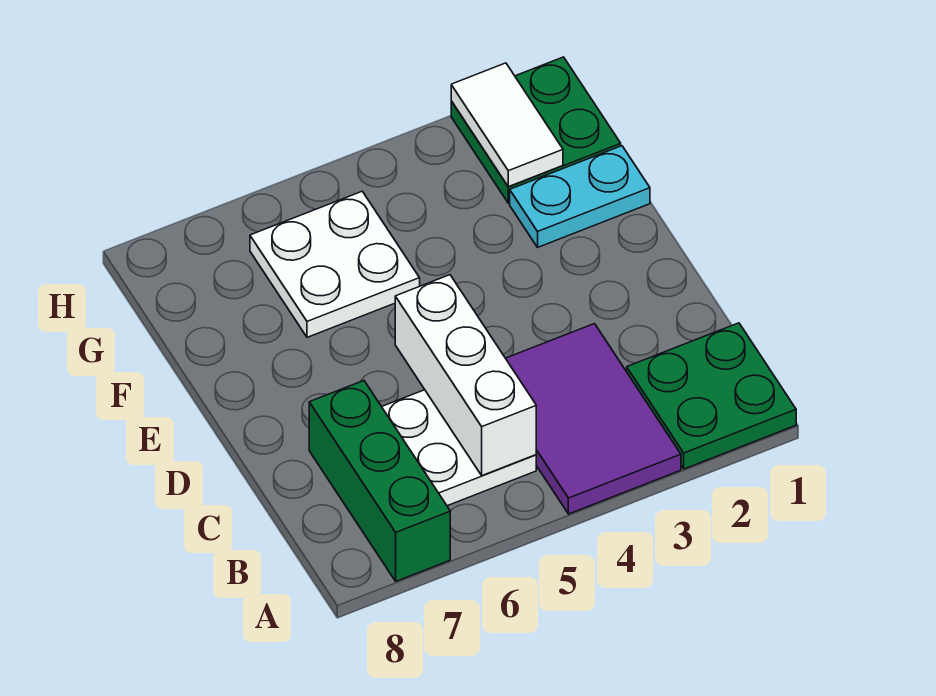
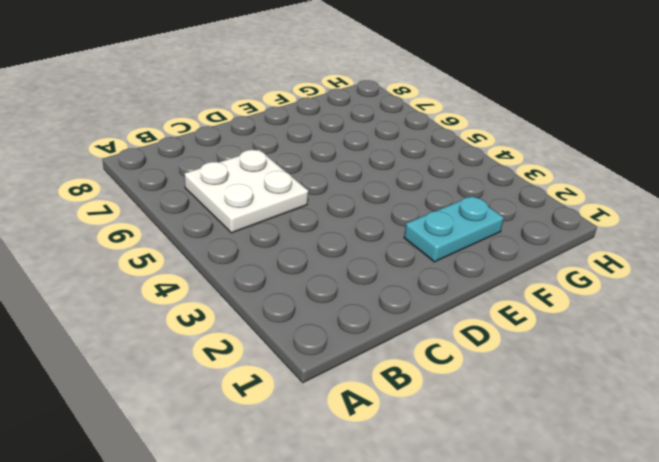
cyan 1x2 plate [404,196,504,262] -> cyan 1x2 plate turned to [510,146,650,247]
none -> green 2x2 plate [627,323,796,469]
none -> purple 2x3 tile [506,324,681,514]

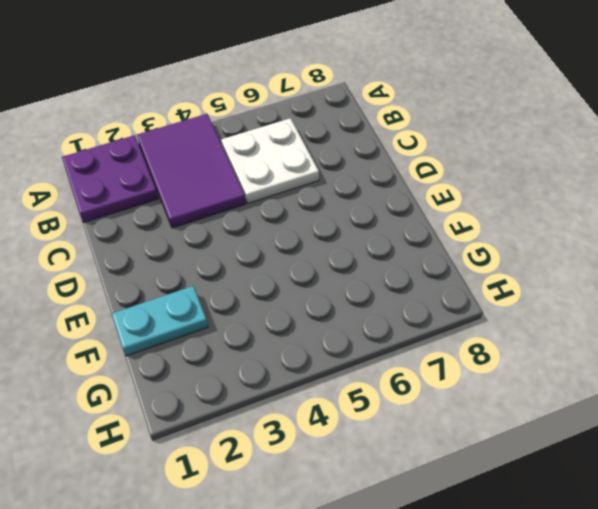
purple 2x2 plate [62,135,158,222] -> green 2x2 plate [627,323,796,469]
none -> green 1x3 brick [309,381,450,581]
none -> white 2x2 plate [250,191,420,337]

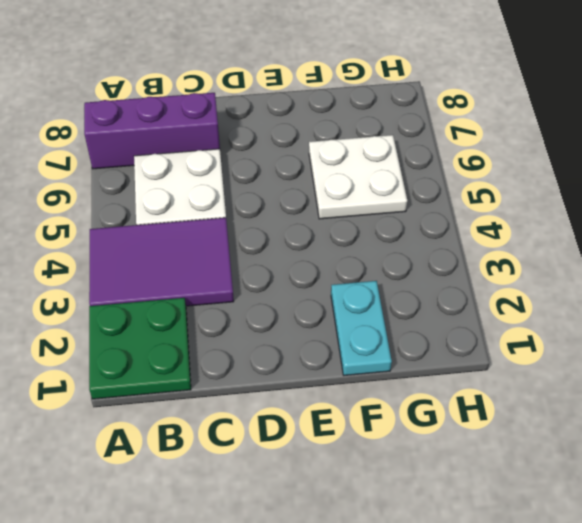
purple 1x3 brick [84,93,220,169] -> green 1x3 brick [309,381,450,581]
none -> green 2x2 plate [451,57,621,203]
none -> white 1x3 brick [395,275,536,476]

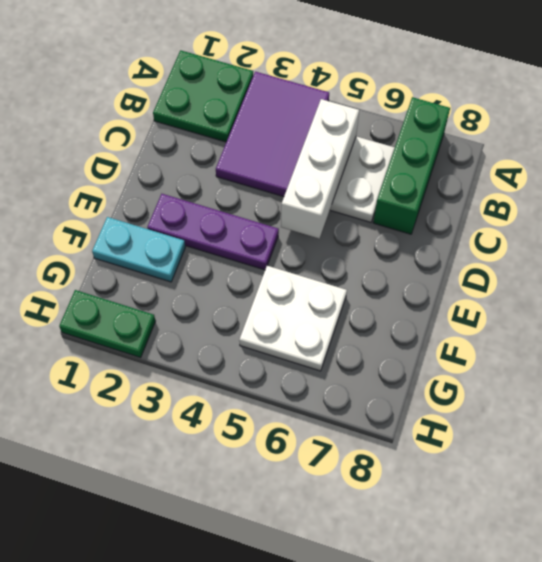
purple 1x3 plate [147,194,279,270] -> none
green 1x2 plate [59,290,155,357] -> green 2x2 plate [451,57,621,203]
none -> white 1x2 tile [451,63,563,187]

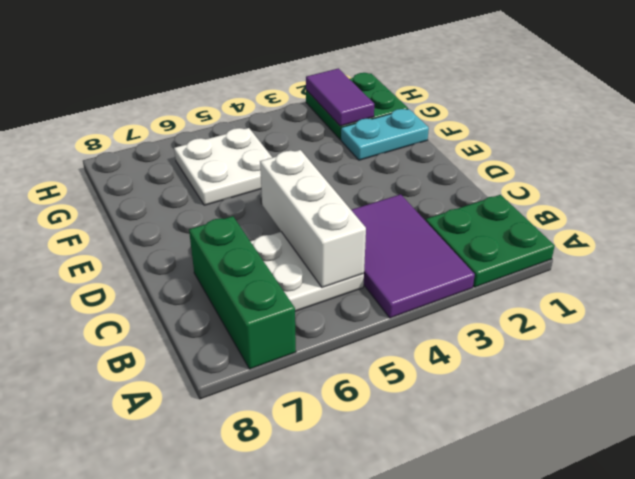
purple 1x2 tile [306,68,374,126] -> white 1x2 tile [451,63,563,187]

